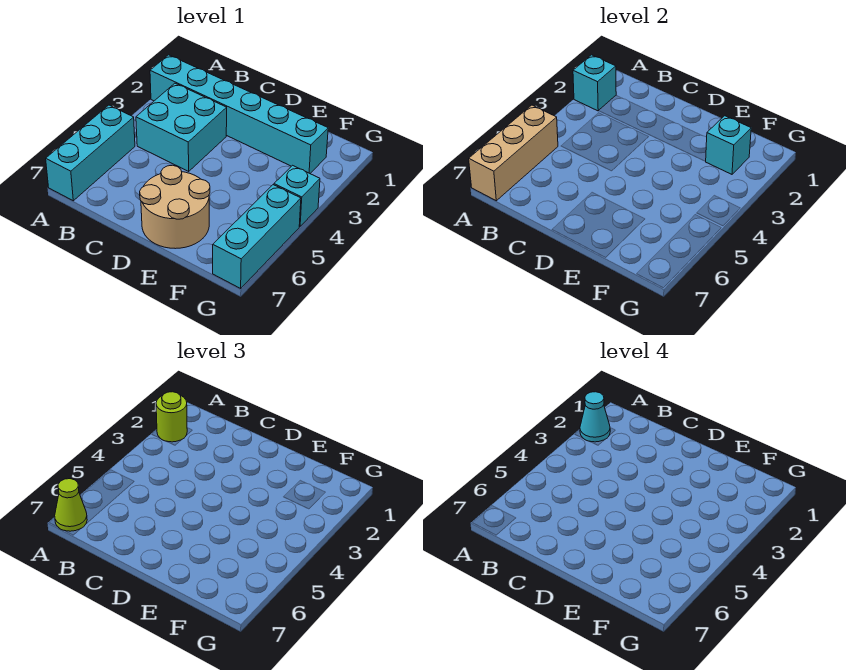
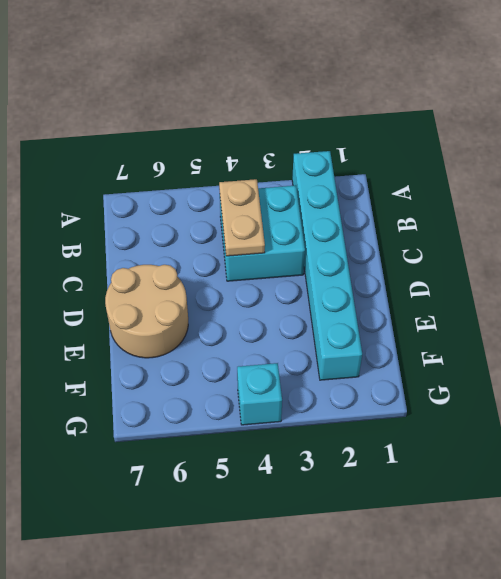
tan 1x2 plate [219,179,265,256] -> none
none -> cyan 1x3 brick [46,105,135,201]
none -> cyan 1x3 brick [213,185,301,288]
none -> cyan 1x1 brick [573,55,616,111]

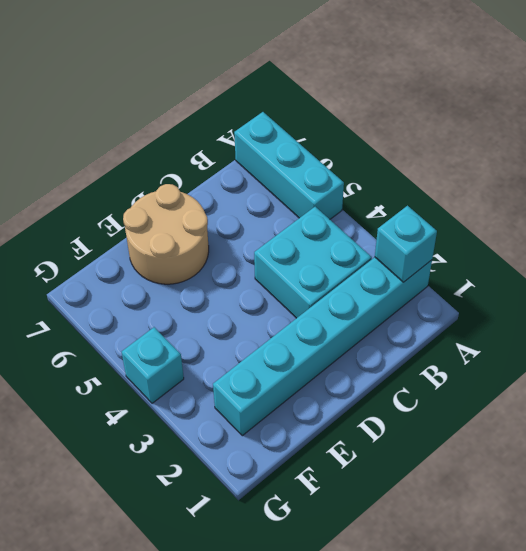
none -> cyan 1x3 brick [213,185,301,288]
none -> tan 1x3 brick [469,105,558,201]
none -> cyan 1x1 brick [705,116,751,174]

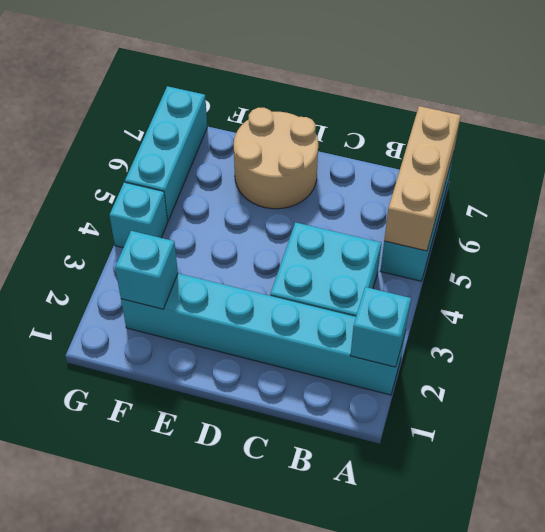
none -> lime 1x1 round brick [156,392,187,442]
none -> lime 1x1 cone [55,479,87,531]
none -> cyan 1x1 cone [580,392,610,442]

